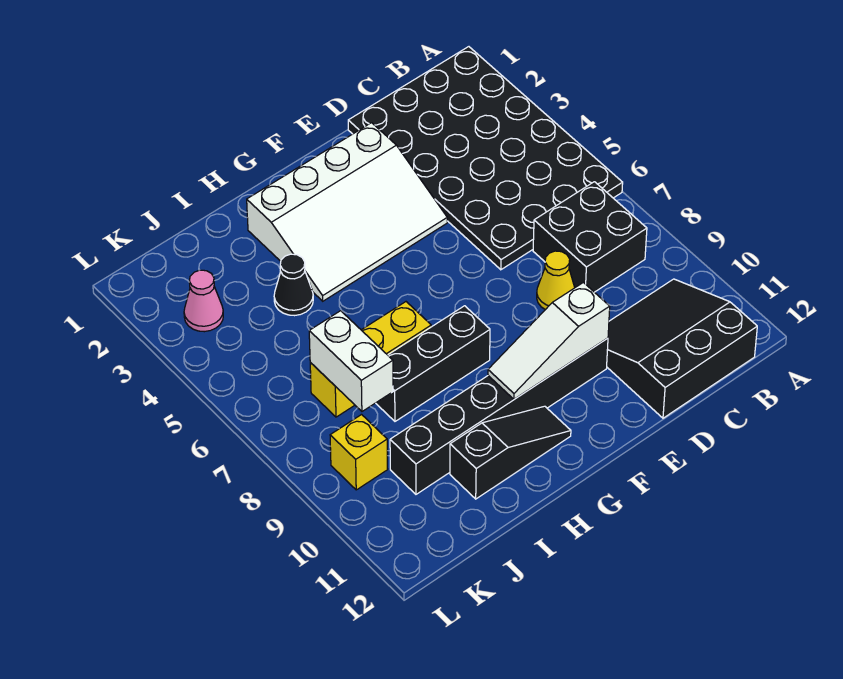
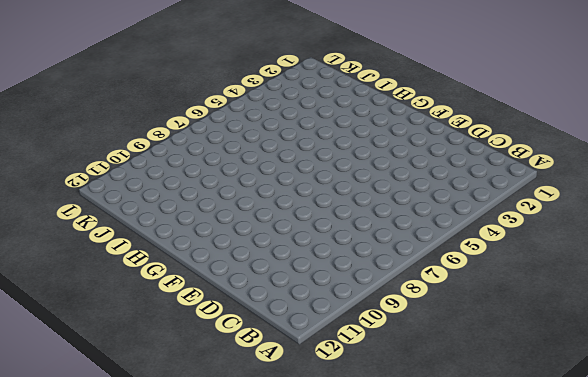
none -> black 4x6 plate [348,47,623,270]
none -> black 2x2 brick [533,182,647,292]
none -> black 3x3 slope [607,279,757,418]

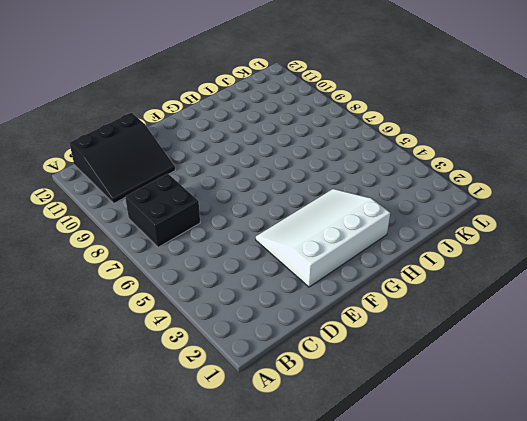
none -> black 4x6 plate [348,47,623,270]
none -> yellow 1x1 cone [537,251,575,310]
none -> black 1x6 brick [390,338,608,494]

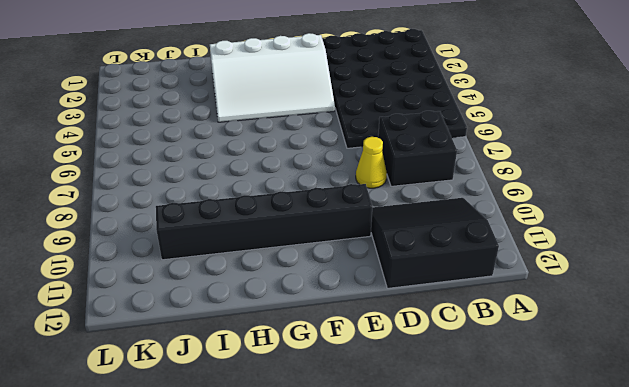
none -> black 1x3 brick [376,306,490,421]
none -> black 1x3 slope [450,406,571,499]
none -> yellow 1x3 brick [310,302,431,417]

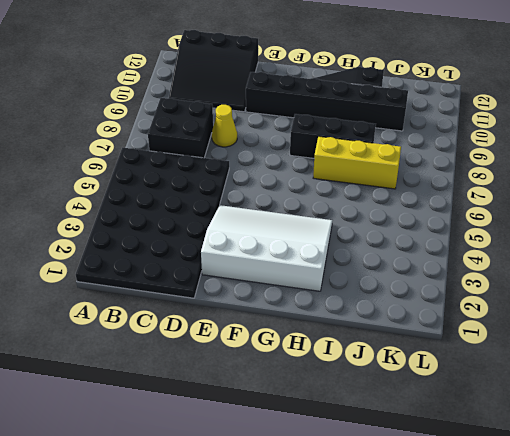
none -> black 1x1 cone [274,254,313,316]
none -> pink 1x1 cone [184,270,223,332]
none -> yellow 1x1 brick [330,415,388,490]

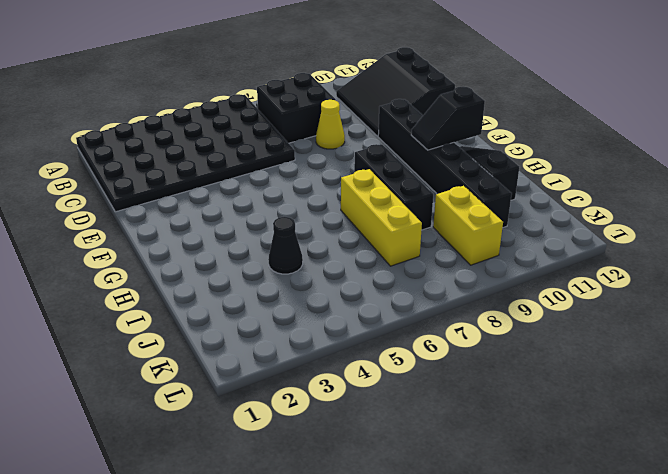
black 1x2 slope [411,87,485,150] -> white 1x3 slope [488,283,610,399]
yellow 1x2 brick [433,186,503,265] -> yellow 1x1 brick [330,415,388,490]
none -> white 3x4 slope [247,123,447,301]
none -> pink 1x1 cone [184,270,223,332]
none -> white 1x2 brick [309,311,393,411]

